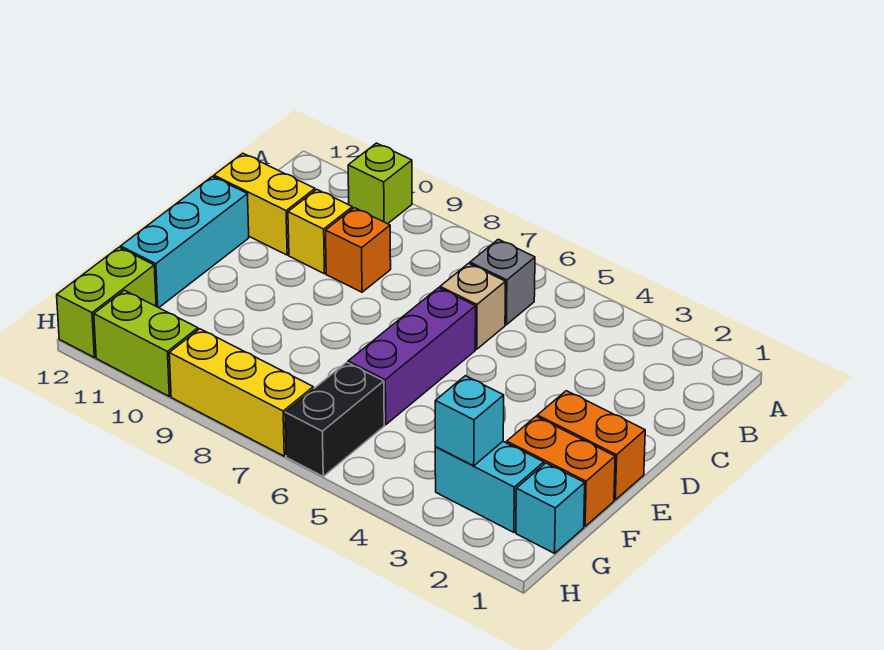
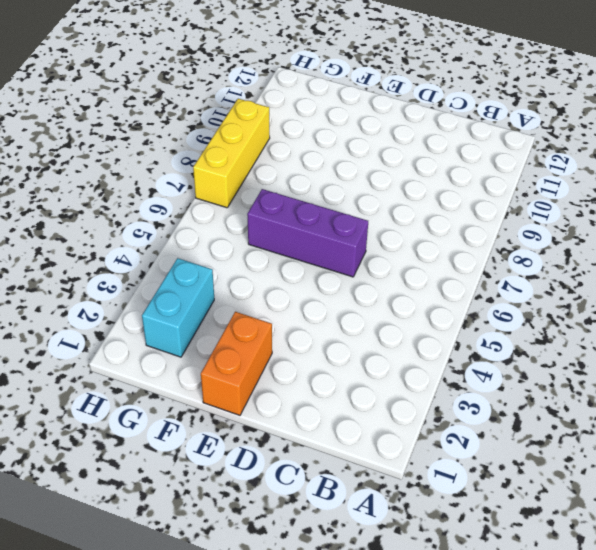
none -> lime 1x1 brick [348,143,412,224]
none -> grey 1x1 brick [470,239,535,325]
none -> tan 1x1 brick [440,263,505,349]

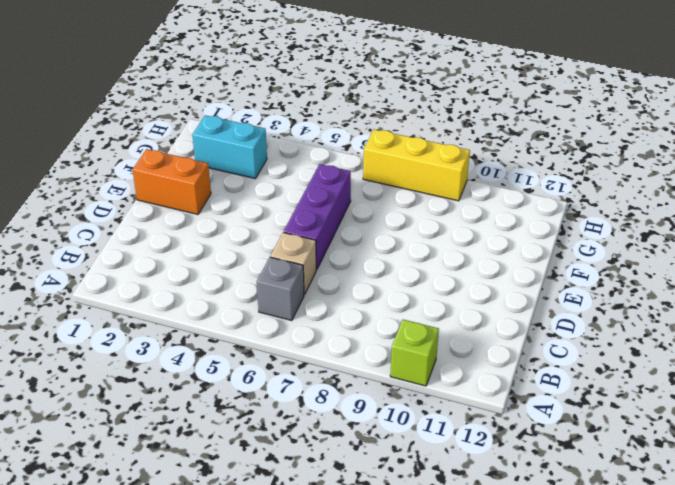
none -> orange 1x1 brick [326,208,391,292]
none -> yellow 1x1 brick [288,190,352,274]
none -> yellow 1x2 brick [214,153,315,255]

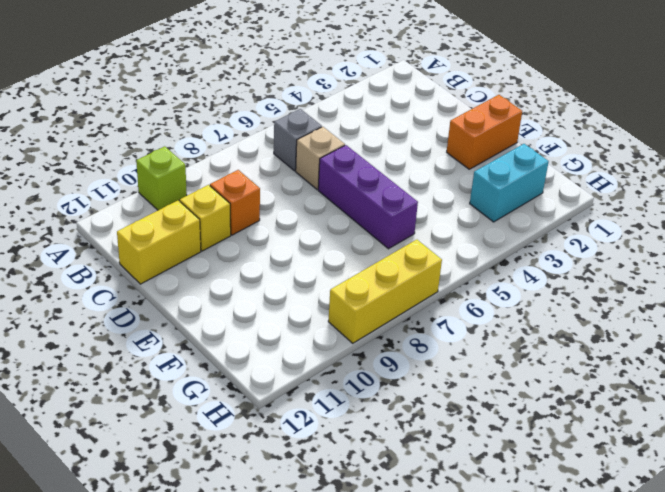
none -> cyan 1x3 brick [121,176,249,308]
none -> orange 1x2 brick [507,417,615,526]
none -> cyan 1x1 brick [516,463,585,553]

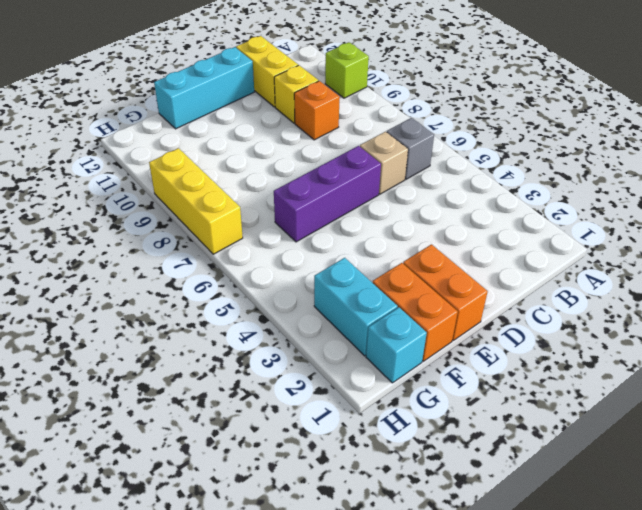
none -> black 1x2 brick [285,362,384,476]
none -> lime 1x2 brick [57,247,156,357]
none -> lime 1x2 brick [94,290,198,396]

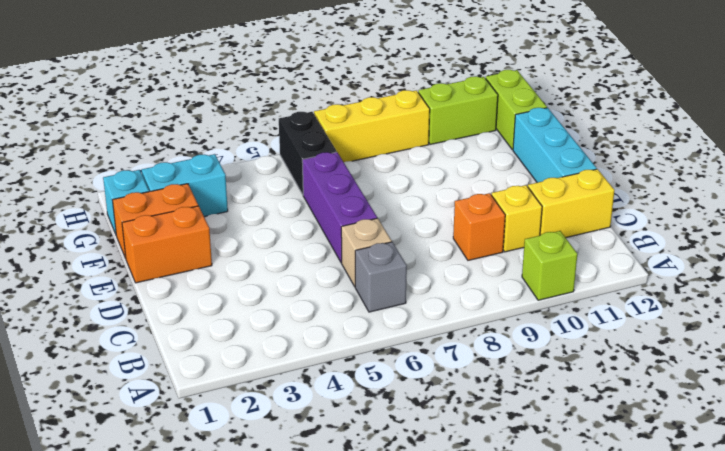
none -> cyan 1x1 brick [435,376,504,466]

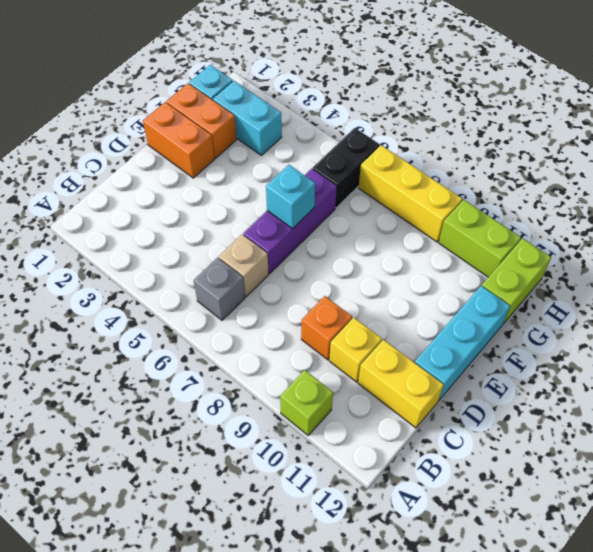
cyan 1x1 brick [266,165,315,229] -> cyan 1x1 brick moved to [435,376,504,466]

